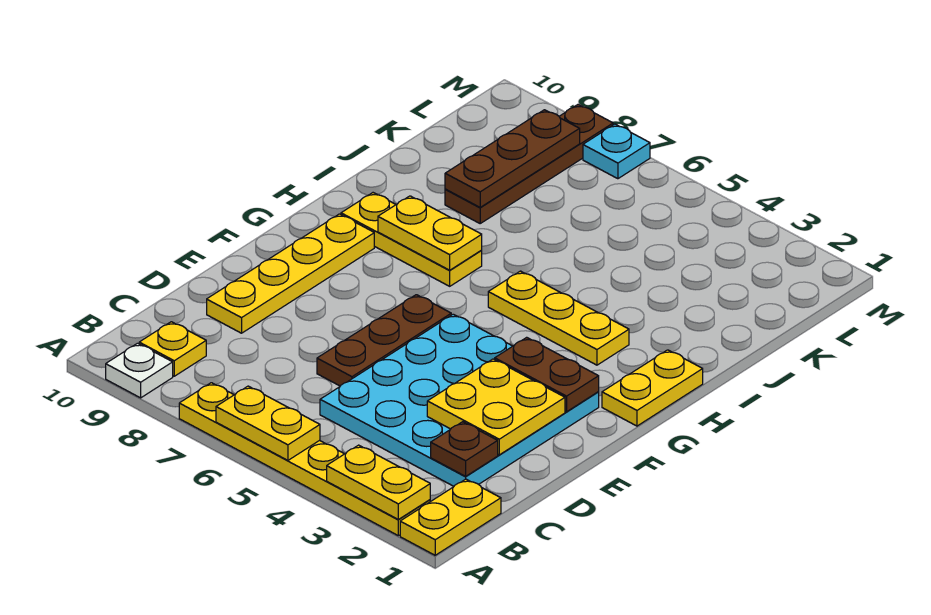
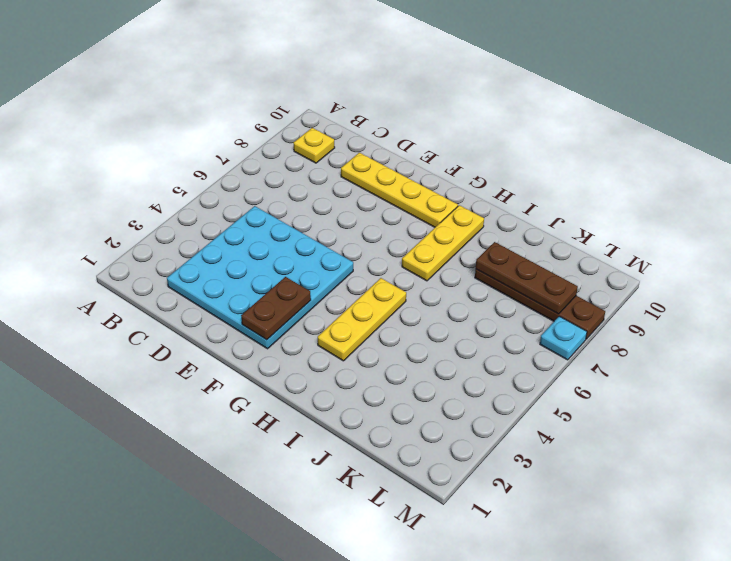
none -> yellow 1x2 plate [400,479,501,555]
none -> yellow 1x6 plate [179,383,430,536]
none -> white 1x1 plate [106,343,173,398]

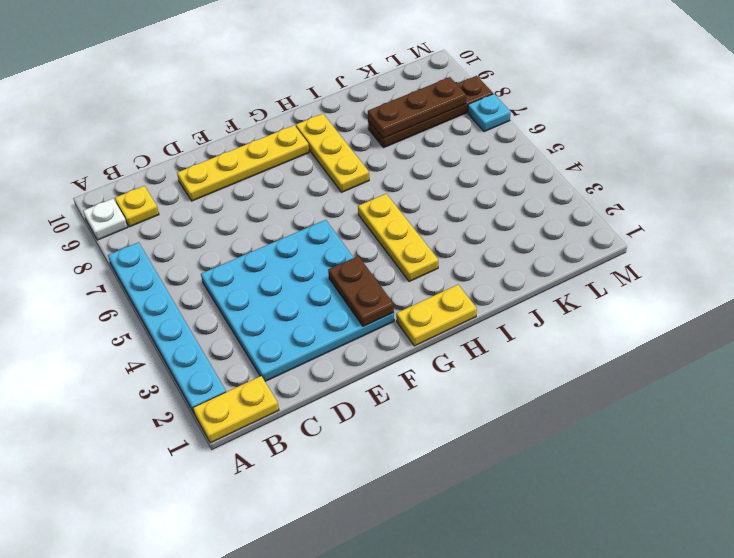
cyan 1x6 plate [108,242,226,414] -> yellow 1x6 plate [179,383,430,536]
none -> brown 1x3 plate [317,295,451,386]
none -> yellow 1x2 plate [327,445,430,519]
none -> yellow 1x2 plate [216,386,320,460]

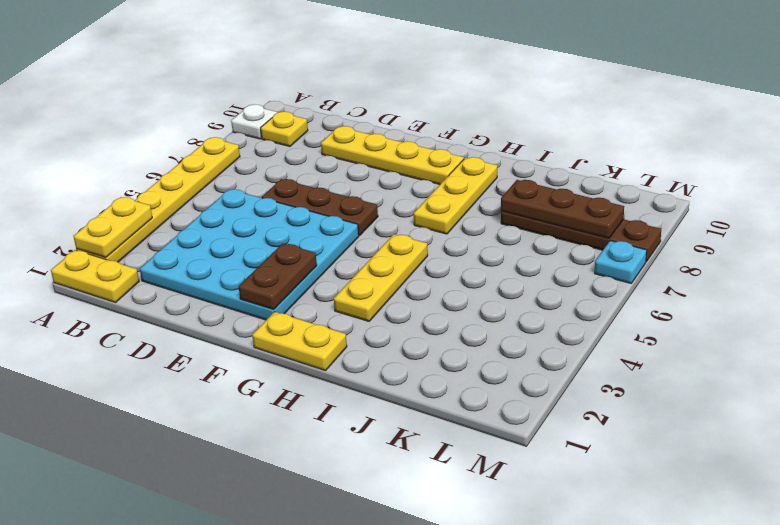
none -> yellow 1x2 plate [216,386,320,460]
none -> brown 1x1 plate [431,422,498,477]
none -> yellow 2x2 plate [427,359,565,455]

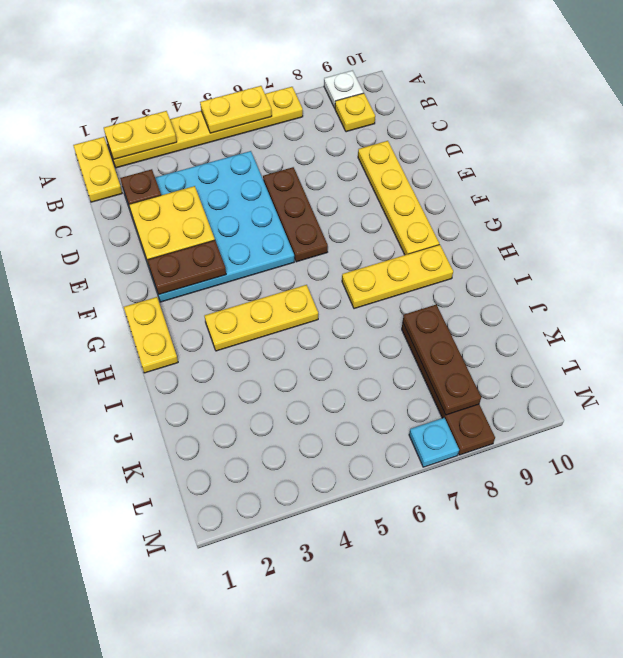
none -> yellow 1x2 plate [378,196,482,270]

